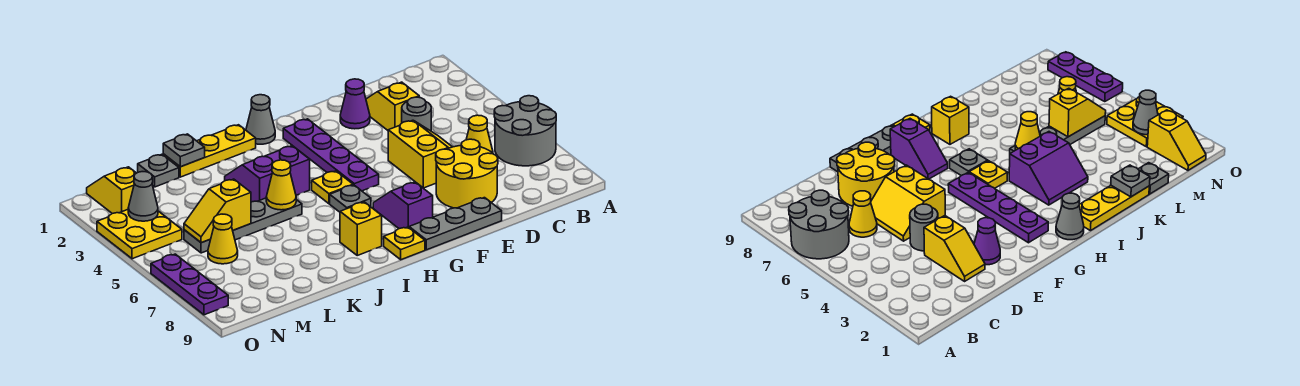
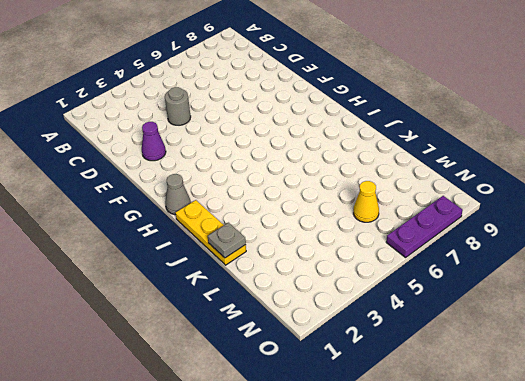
none -> grey 2x2 round brick [494,96,556,166]
none -> yellow 1x1 cone [466,115,493,153]
none -> yellow 1x2 slope [366,82,419,130]

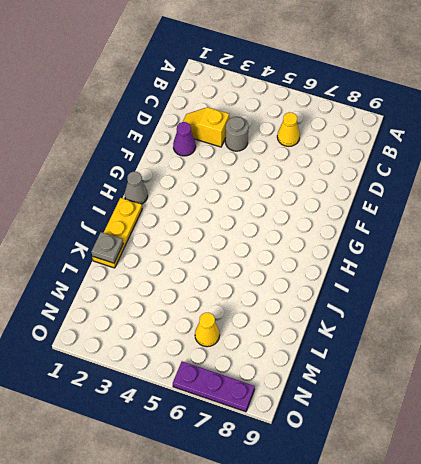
none -> grey 2x2 round brick [494,96,556,166]
none -> yellow 2x2 slope [388,120,452,188]
none -> yellow 2x2 round brick [436,139,498,208]

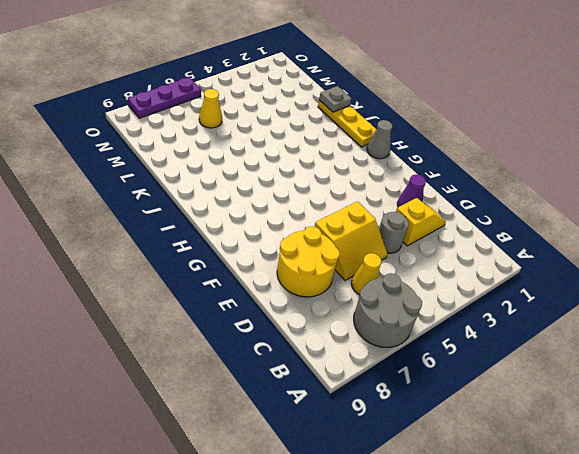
none -> grey 1x3 plate [409,198,502,250]
none -> purple 1x4 plate [283,119,379,191]
none -> purple 1x2 slope [373,182,433,229]

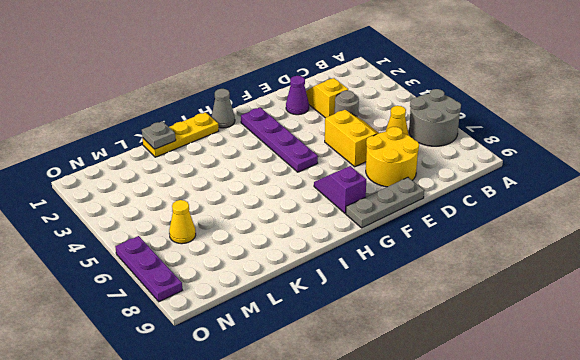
none -> yellow 1x1 plate [312,171,353,204]
none -> grey 1x1 plate [330,185,371,212]
none -> yellow 1x1 plate [384,227,425,260]

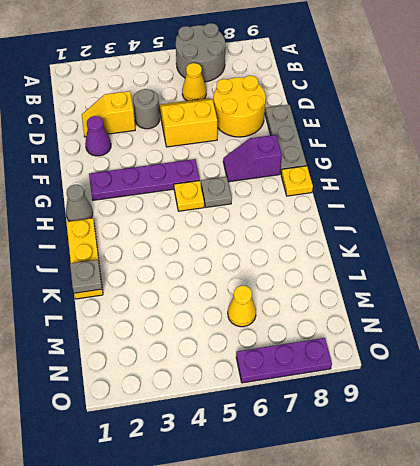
none -> purple 2x2 slope [225,146,310,202]
none -> yellow 1x1 brick [340,202,382,255]
none -> grey 1x4 plate [184,198,302,253]

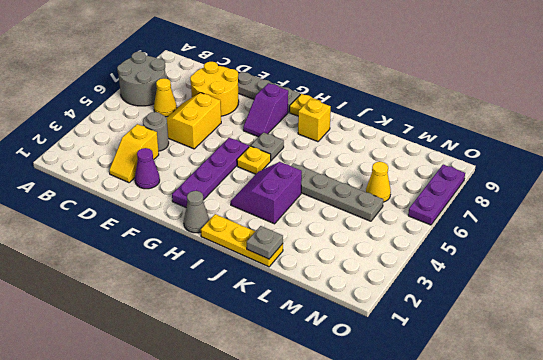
purple 2x2 slope [231,162,302,224] -> purple 2x2 slope turned to [225,146,310,202]
none -> grey 1x1 plate [138,154,179,187]
none -> yellow 1x2 slope [87,167,136,214]
none -> yellow 2x2 plate [97,210,182,259]

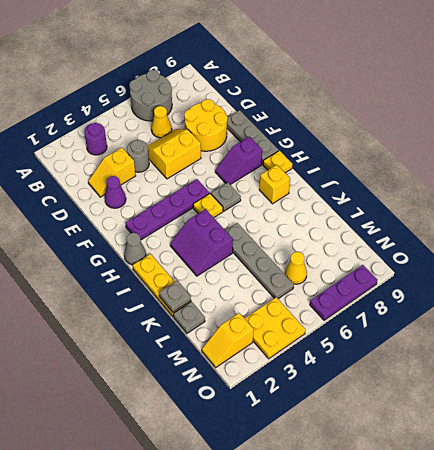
purple 1x1 round brick [84,123,107,155] -> none
none -> yellow 1x1 cone [266,160,296,210]
none -> yellow 1x2 slope [184,179,251,243]
none -> grey 1x1 cone [128,172,158,221]

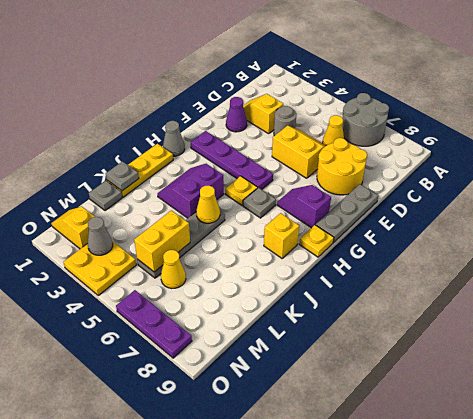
yellow 1x2 brick [134,210,190,272] -> yellow 1x2 slope [184,179,251,243]

